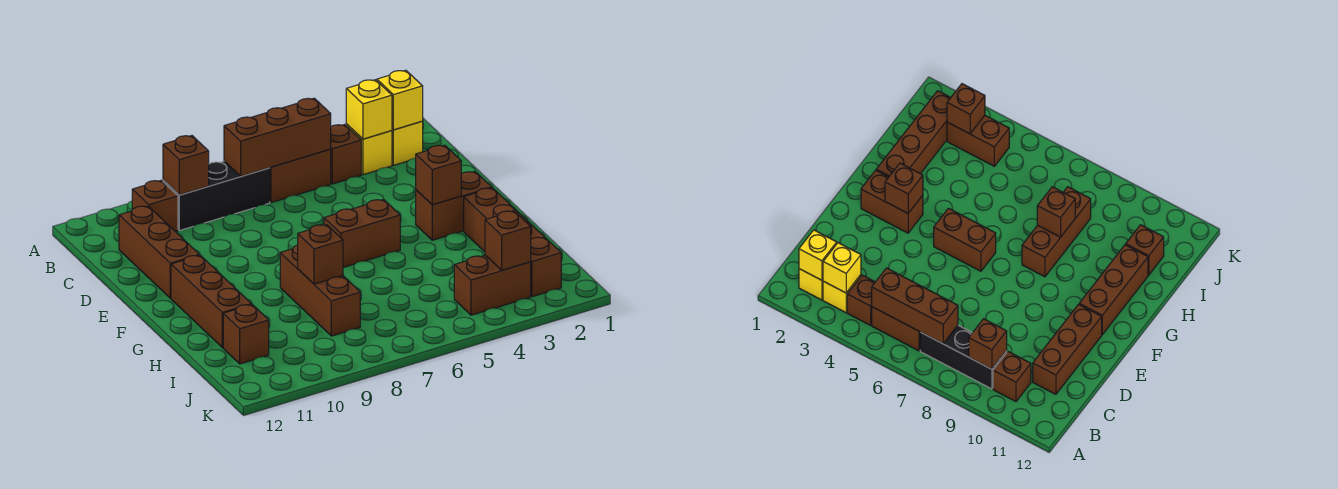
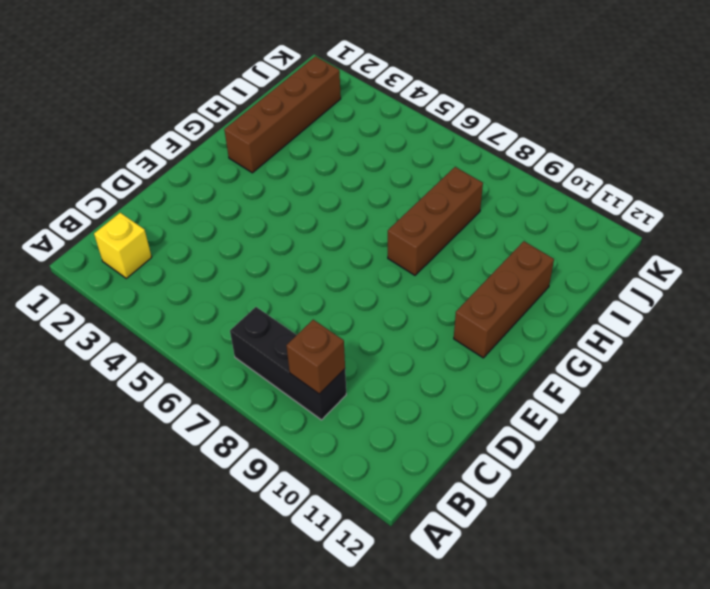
none -> yellow 1x1 brick [346,124,392,175]
none -> brown 1x1 brick [331,125,361,184]
none -> brown 1x2 brick [270,149,331,203]

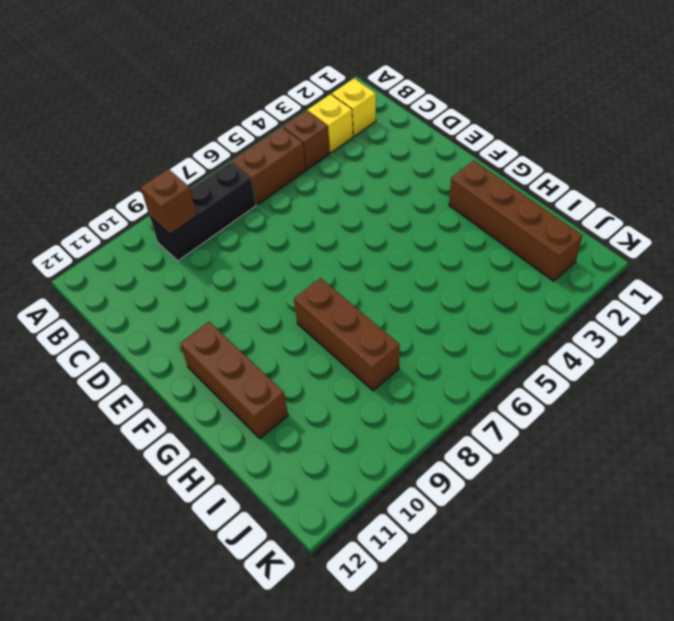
none -> brown 1x1 brick [132,180,178,232]
none -> brown 1x3 brick [119,206,199,298]
none -> brown 1x2 brick [416,172,492,240]

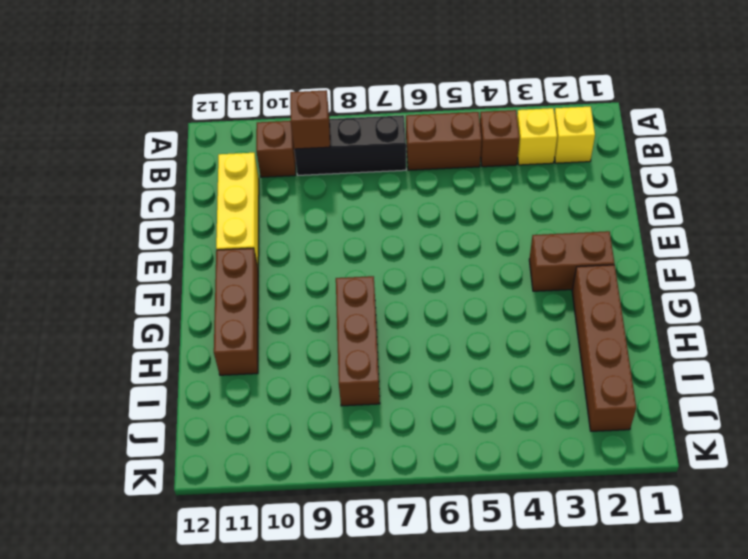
yellow 1x3 brick [216,153,259,268] -> brown 1x3 brick [119,206,199,298]
none -> brown 1x2 brick [324,199,400,267]
none -> brown 1x1 brick [223,305,269,364]
none -> brown 1x2 brick [454,255,531,315]

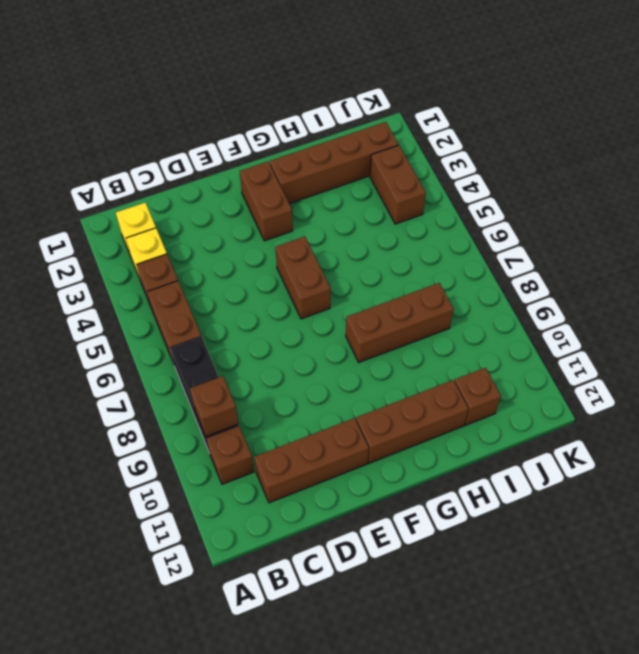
none -> yellow 1x1 brick [377,70,423,130]
none -> yellow 1x1 brick [346,80,392,139]
none -> brown 1x3 brick [224,98,331,176]

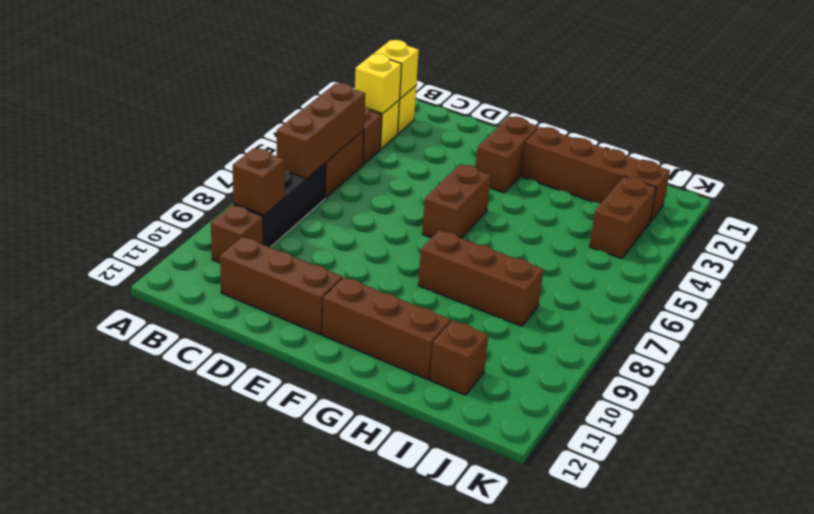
none -> brown 1x1 brick [416,145,461,205]
none -> brown 1x1 brick [298,225,343,284]
none -> brown 1x1 brick [485,211,531,270]

